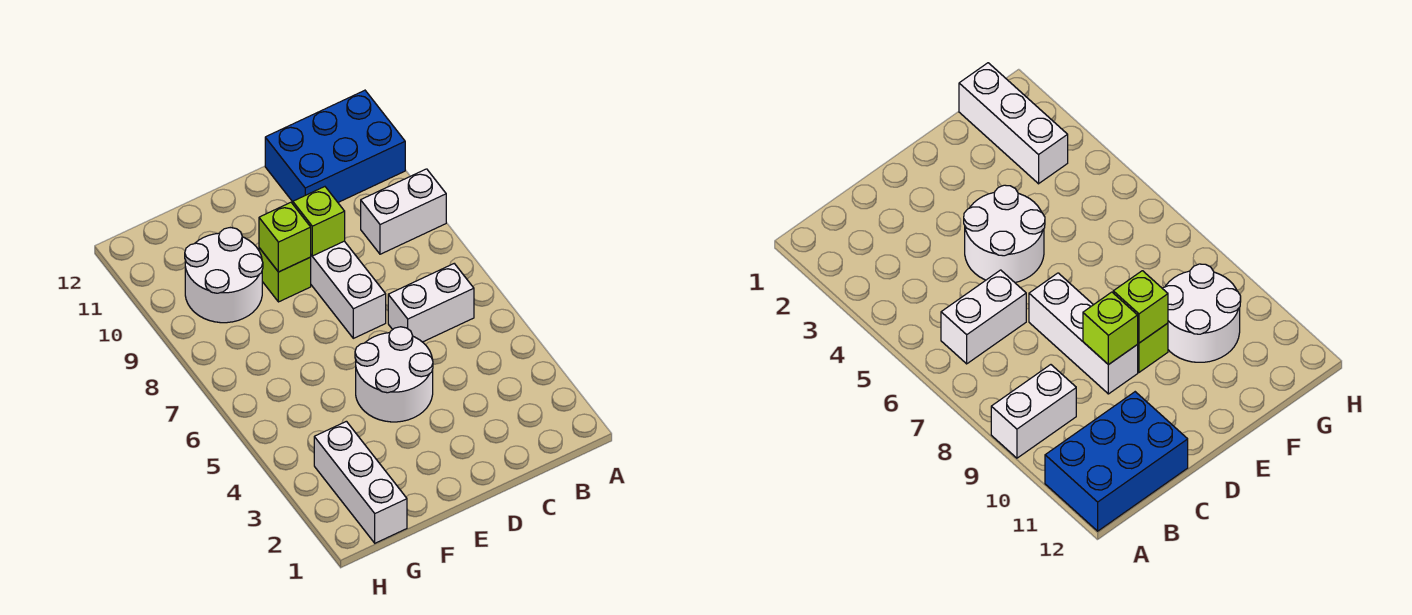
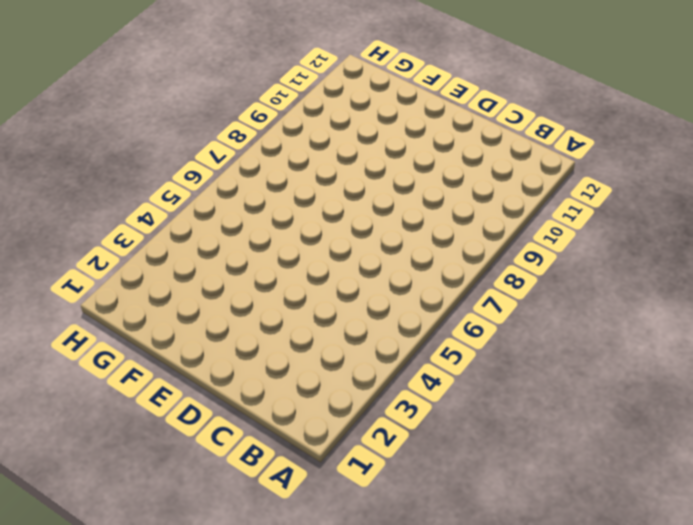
none -> white 1x2 brick [361,169,446,254]
none -> blue 2x3 brick [265,90,405,202]

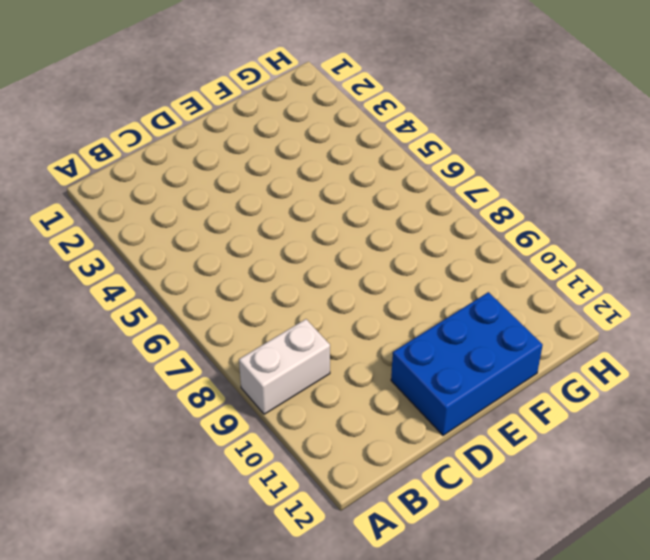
blue 2x3 brick [391,292,543,435] -> blue 2x3 brick moved to [265,90,405,202]
none -> white 1x2 brick [388,264,474,342]
none -> white 2x2 round brick [355,327,433,422]

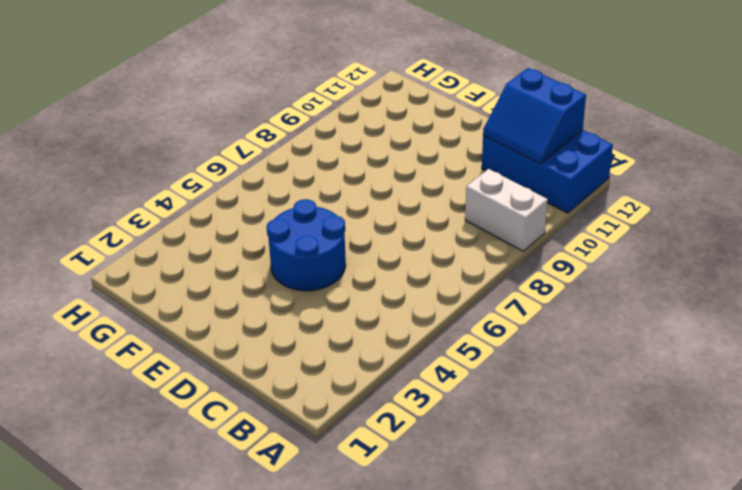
blue 2x2 slope [483,68,586,164] -> none
blue 2x2 round brick [267,199,346,291] -> white 2x2 round brick [355,327,433,422]
none -> white 1x2 brick [388,264,474,342]
none -> white 1x3 brick [311,241,386,338]

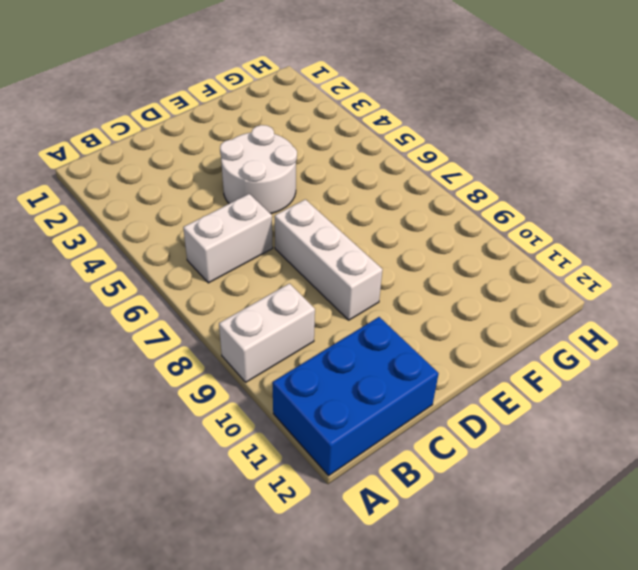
none -> lime 1x1 brick [259,248,311,302]
none -> white 2x2 round brick [185,228,263,323]

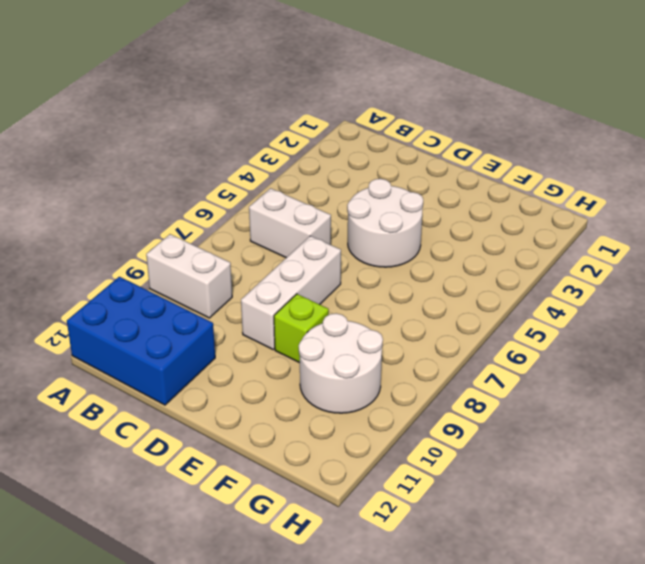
none -> white 1x3 brick [314,421,407,543]
none -> lime 1x1 brick [293,187,345,256]

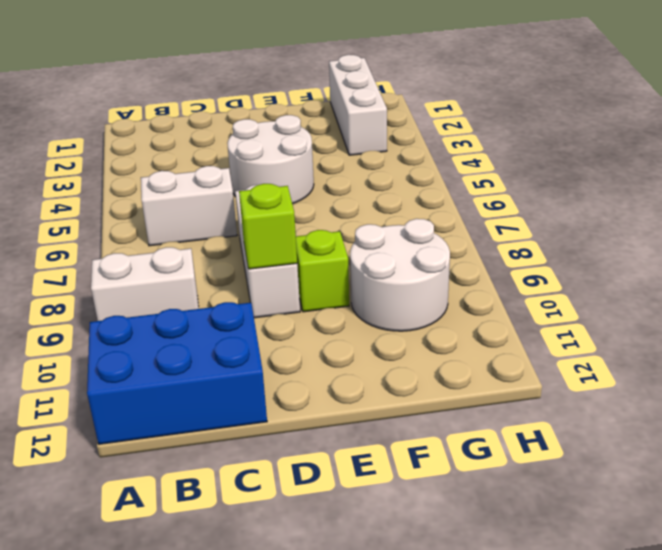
none -> lime 1x1 brick [259,202,311,272]

